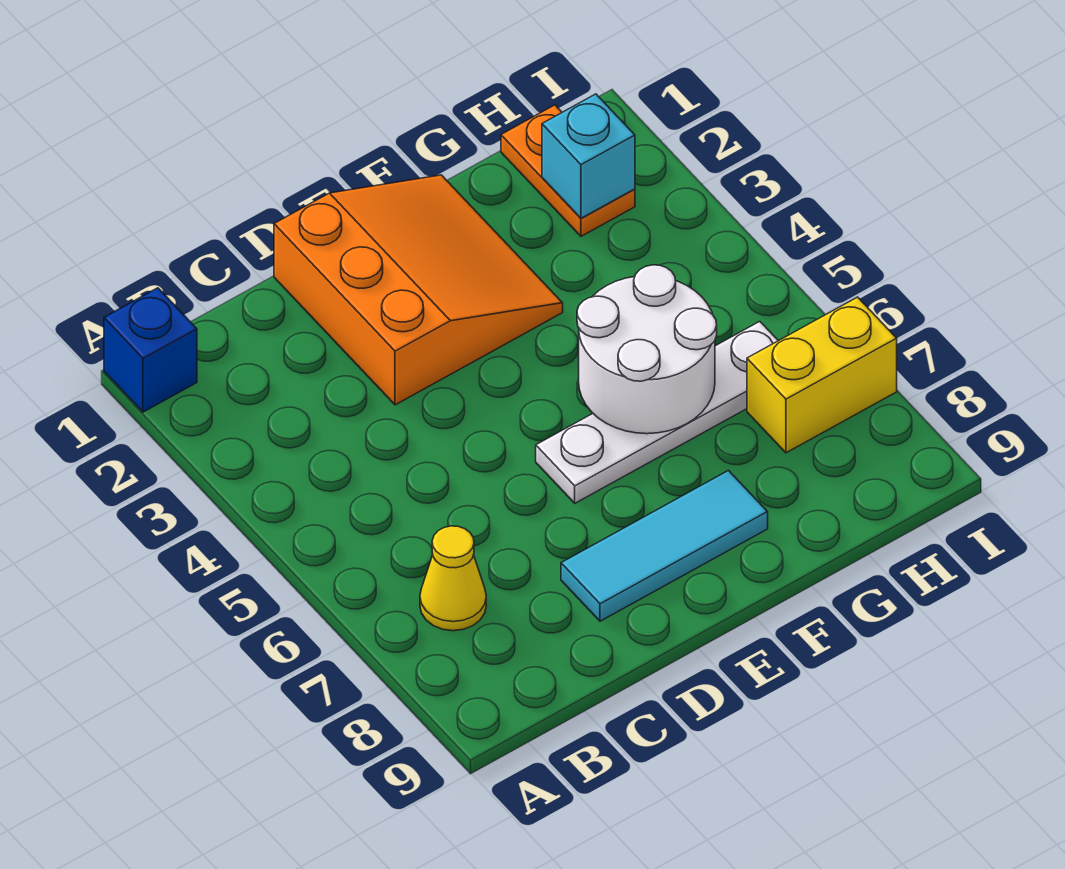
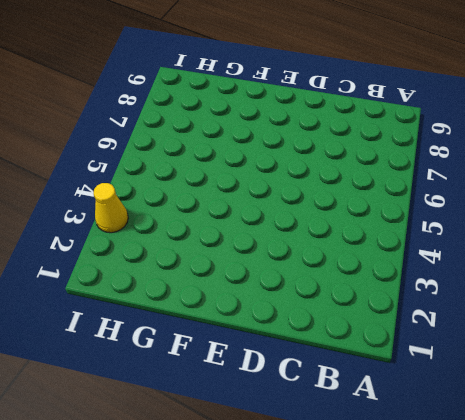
yellow 1x1 cone [94,183,128,233] -> yellow 1x1 cone moved to [420,526,486,631]
none -> blue 1x1 brick [104,288,197,412]
none -> orange 3x3 slope [274,175,563,405]

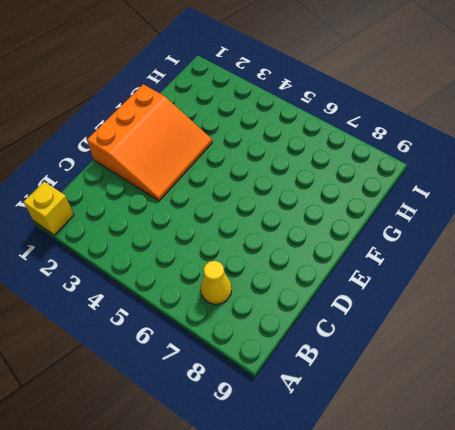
yellow 1x1 brick [24,182,74,235] -> blue 1x1 brick [104,288,197,412]
orange 3x3 slope [87,84,212,201] -> orange 3x3 slope turned to [274,175,563,405]
none -> cyan 1x3 tile [561,471,768,621]
none -> white 1x4 plate [536,321,778,503]

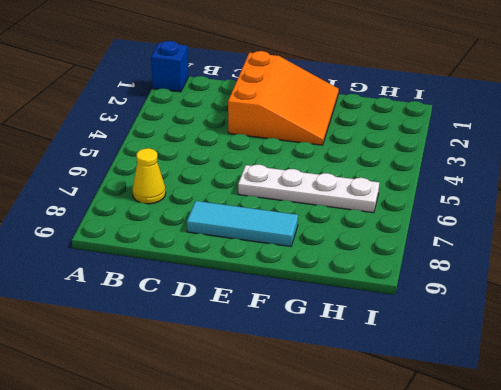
none -> orange 1x2 plate [501,105,635,236]
none -> yellow 1x2 brick [747,297,897,453]

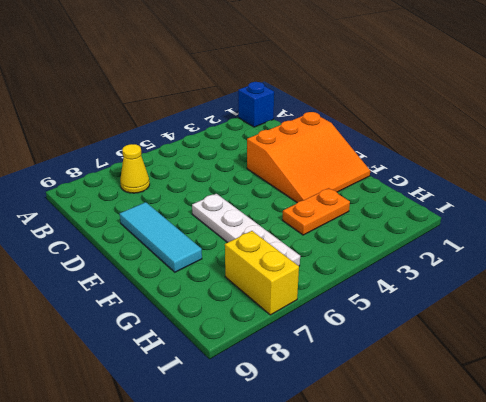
orange 1x2 plate [283,188,350,235] -> orange 1x2 plate moved to [501,105,635,236]
none -> white 2x2 round brick [577,265,717,434]
none -> cyan 1x1 brick [542,94,635,218]

